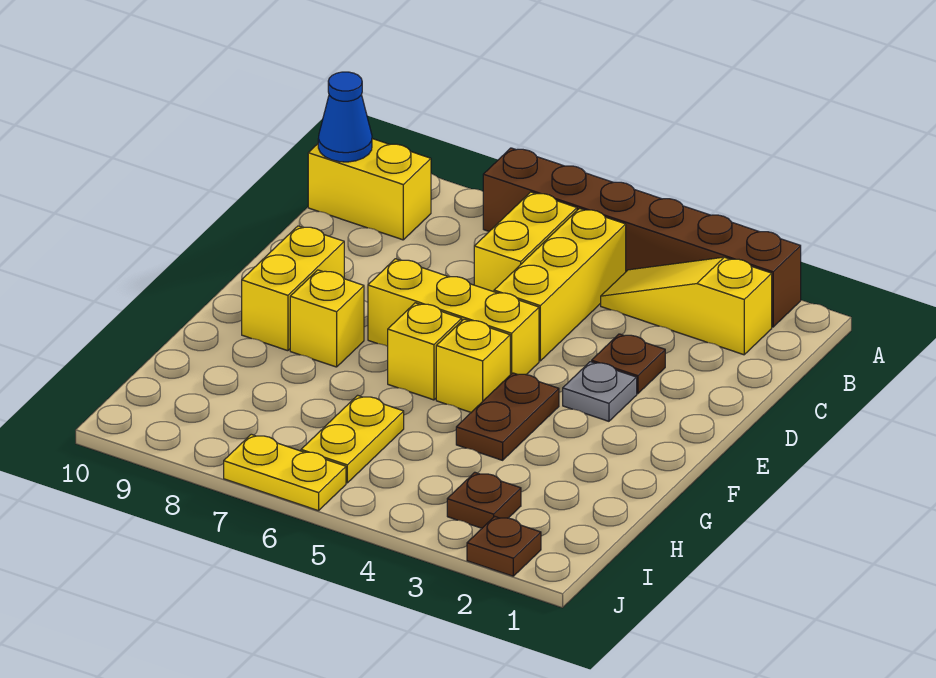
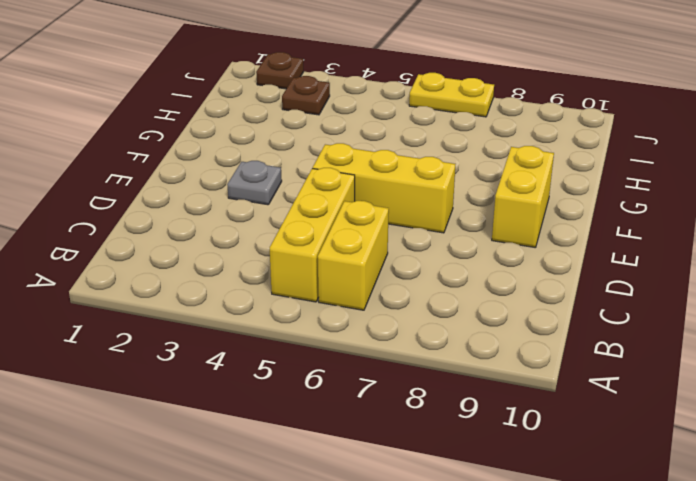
none -> brown 1x6 brick [483,148,801,327]
none -> yellow 1x3 slope [601,257,772,355]
none -> yellow 1x2 brick [308,139,431,240]

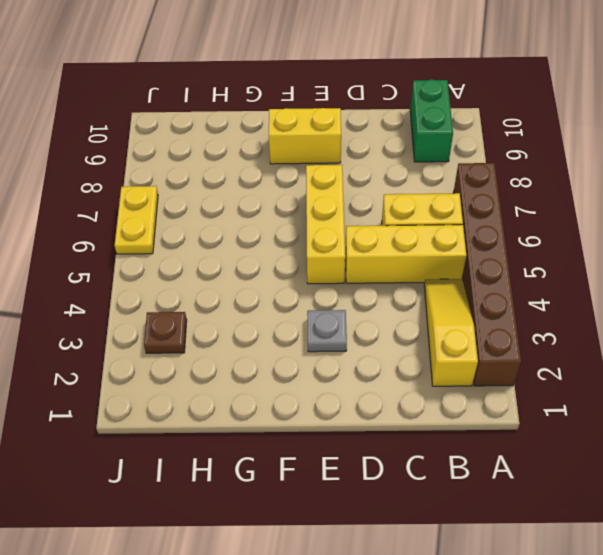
green 1x2 brick [410,79,453,162] -> yellow 1x2 brick [308,139,431,240]
none -> brown 1x1 plate [592,334,665,394]
none -> brown 1x2 plate [456,373,559,460]
none -> yellow 1x1 brick [436,319,510,412]

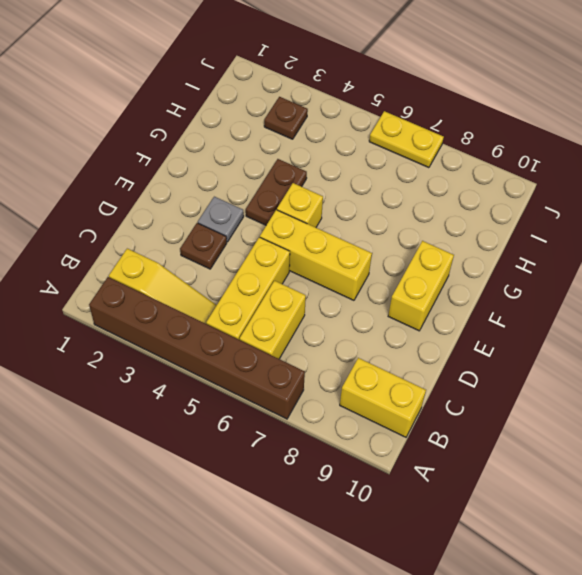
none -> yellow 1x1 brick [388,303,462,400]
none -> yellow 1x1 brick [290,270,364,367]
none -> yellow 1x2 plate [301,395,404,483]

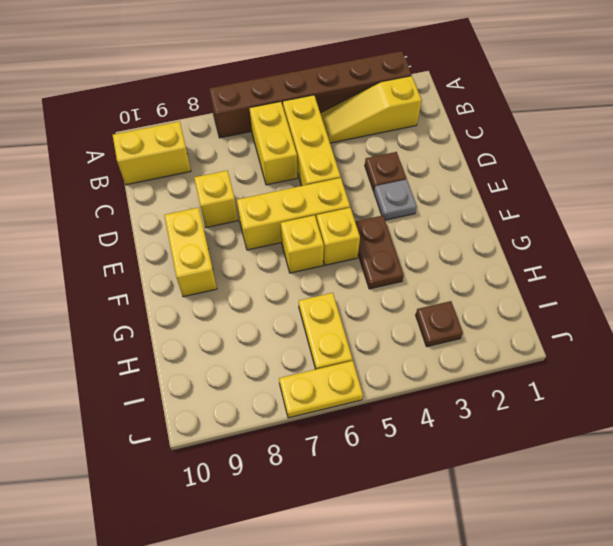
yellow 1x1 brick [194,171,238,228] -> yellow 1x1 brick moved to [290,270,364,367]
none -> brown 1x1 plate [467,516,541,576]
none -> blue 1x1 cone [318,72,372,162]

